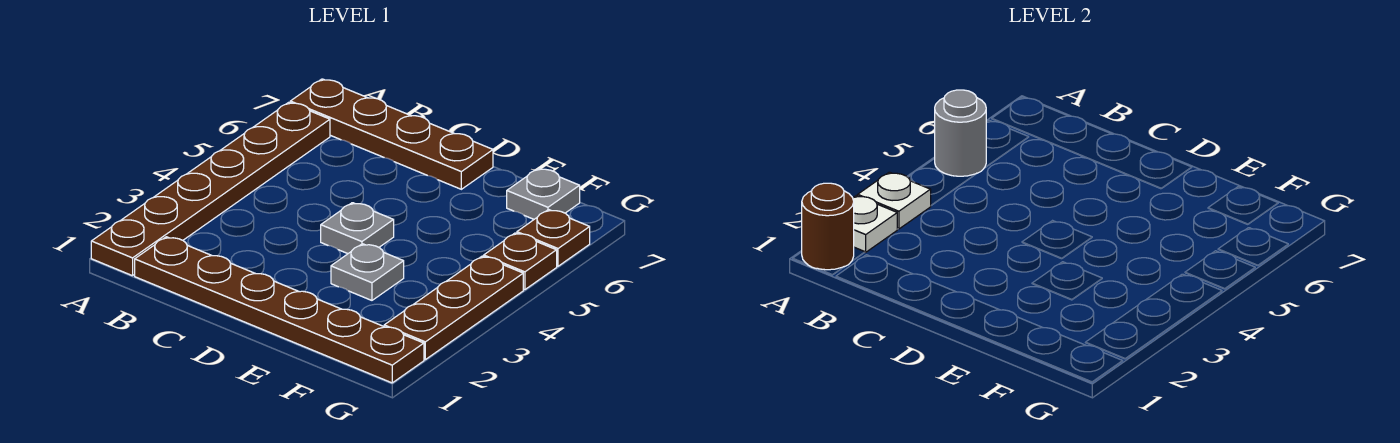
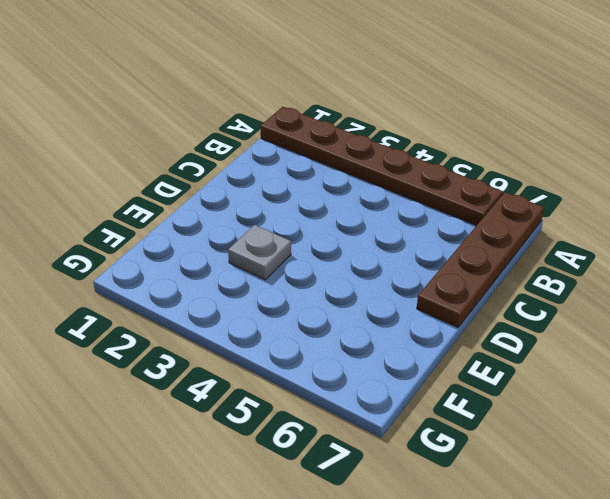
none -> brown 1x6 plate [135,237,424,383]
none -> grey 1x1 plate [321,203,394,254]
none -> grey 1x1 plate [507,168,580,219]

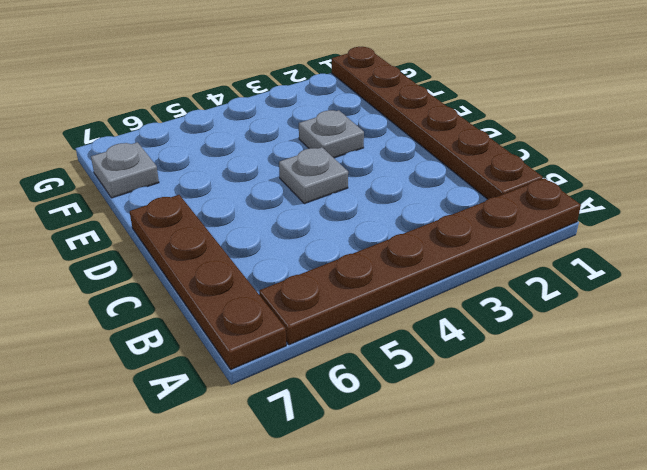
none -> brown 1x3 plate [384,256,523,360]
none -> brown 1x1 plate [484,233,557,290]
none -> brown 1x1 plate [517,210,590,266]

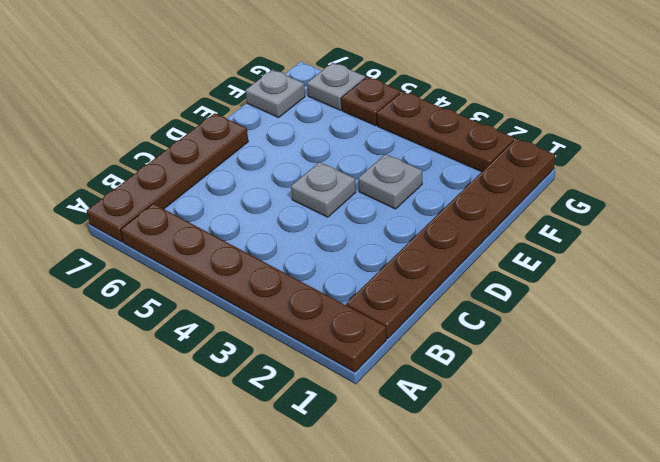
grey 1x1 plate [307,63,365,110] -> brown 1x1 plate [517,210,590,266]
none -> brown 1x1 round brick [802,183,854,270]
none -> white 1x1 plate [853,196,897,252]
none -> white 1x1 plate [858,172,931,229]

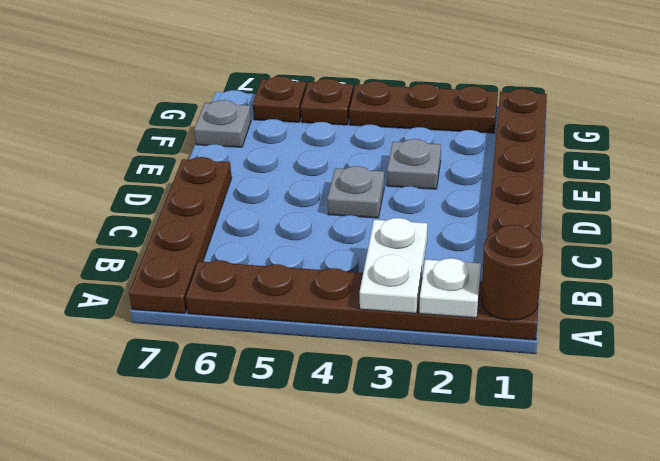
white 1x2 plate [360,218,427,313] -> white 1x1 plate [858,172,931,229]
none -> grey 1x1 round brick [935,90,986,176]

